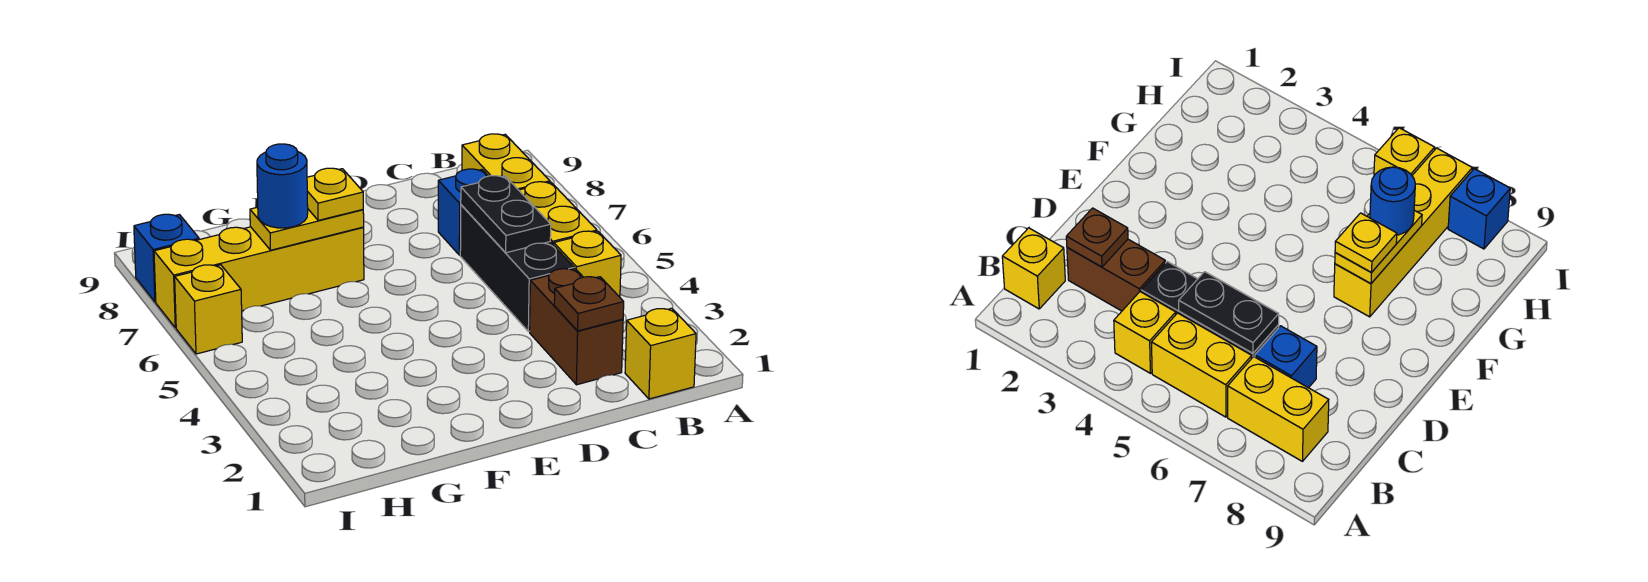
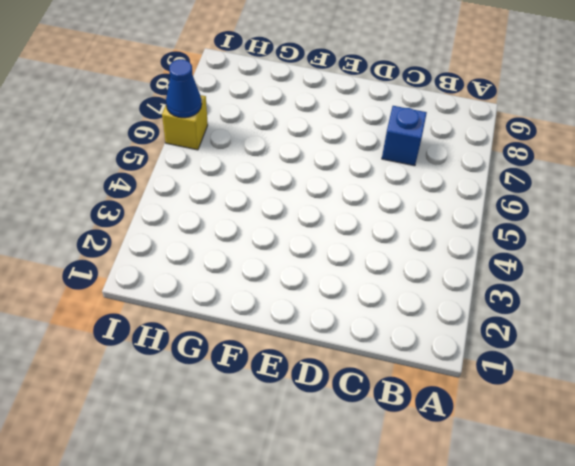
blue 1x1 cone [166,59,202,118] -> none
none -> yellow 1x1 brick [625,308,696,399]
none -> yellow 1x1 brick [554,231,621,297]
none -> yellow 1x2 brick [519,182,597,245]

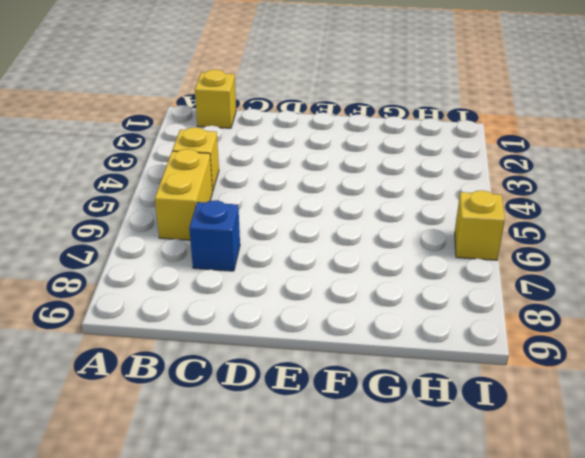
none -> yellow 1x2 brick [462,134,550,190]
none -> brown 1x2 brick [530,269,623,385]
none -> black 1x3 brick [460,205,574,332]

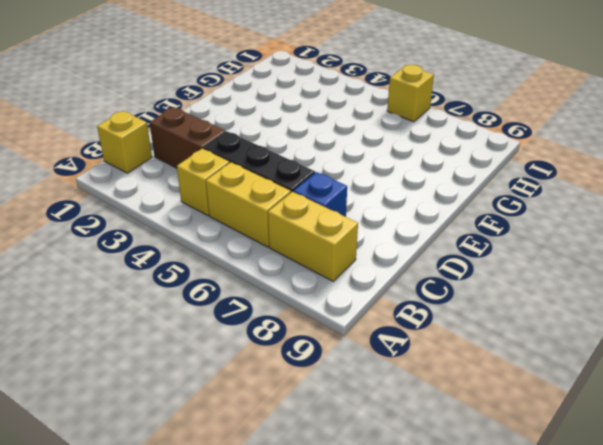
none -> yellow 1x4 brick [154,227,364,328]
none -> blue 1x1 brick [134,214,199,302]
none -> brown 1x1 plate [554,277,624,331]

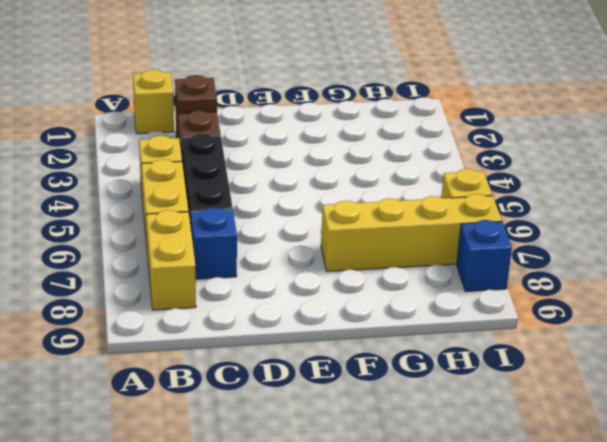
none -> black 1x2 plate [461,176,551,253]
none -> yellow 1x2 plate [250,207,364,250]
none -> yellow 1x1 plate [307,168,363,220]

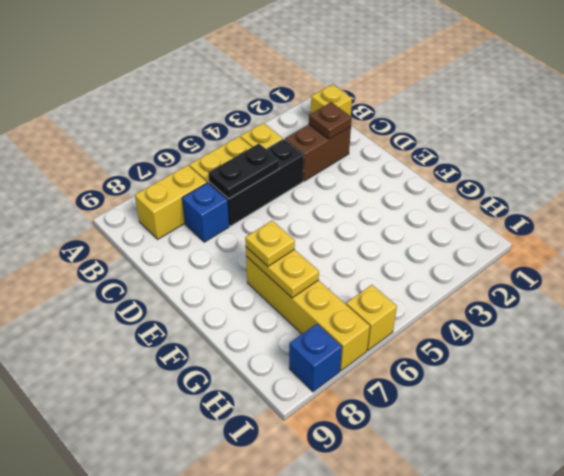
none -> blue 1x1 round brick [257,144,308,228]

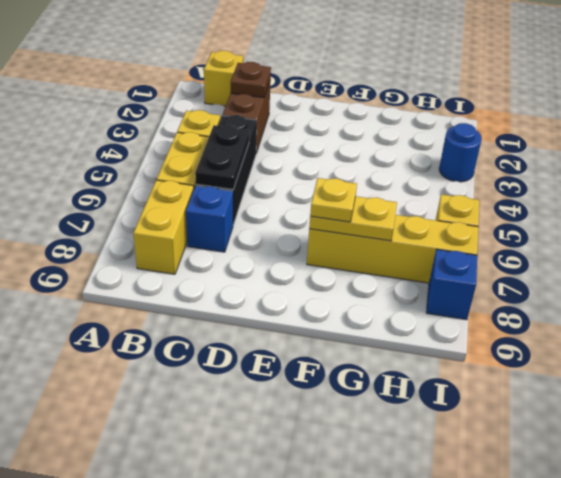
blue 1x1 round brick [439,123,482,182] -> blue 1x1 round brick moved to [257,144,308,228]

